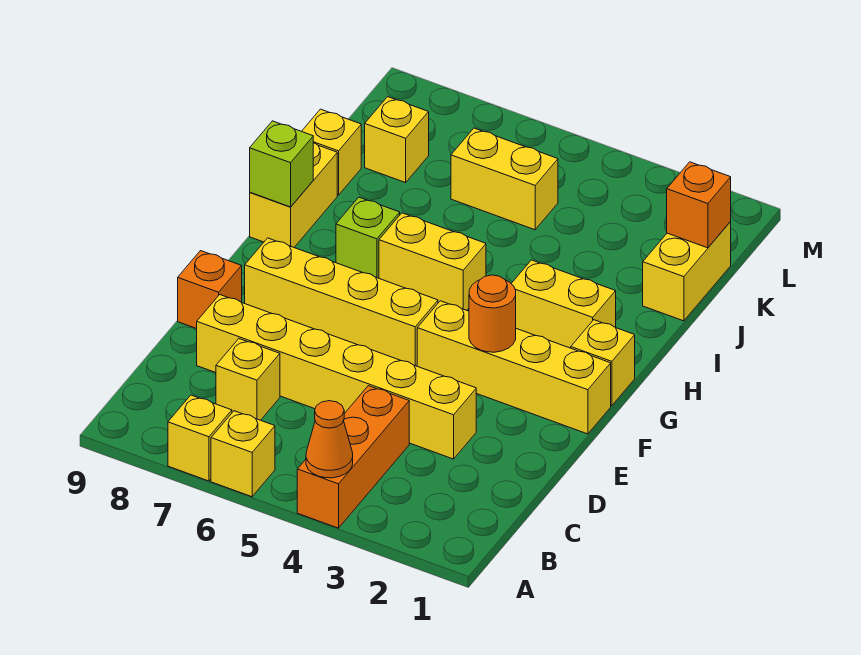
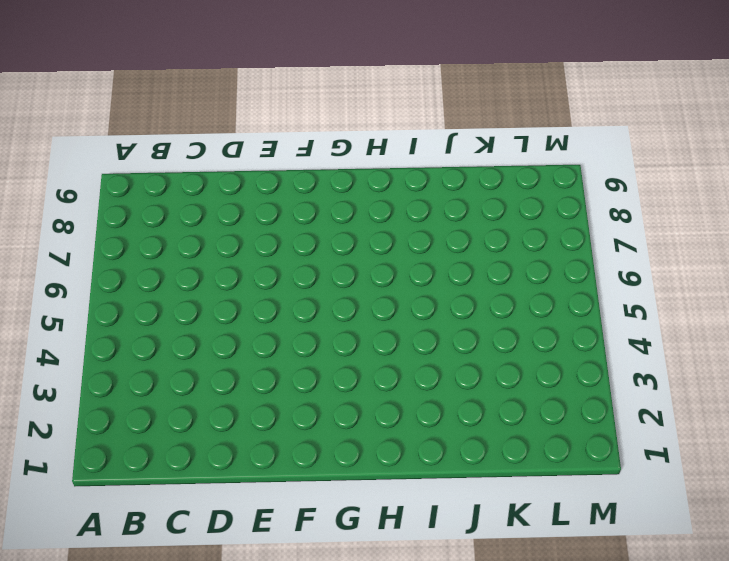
none -> orange 1x3 brick [297,386,409,528]
none -> yellow 1x1 brick [211,411,275,497]
none -> yellow 1x1 brick [168,395,232,481]

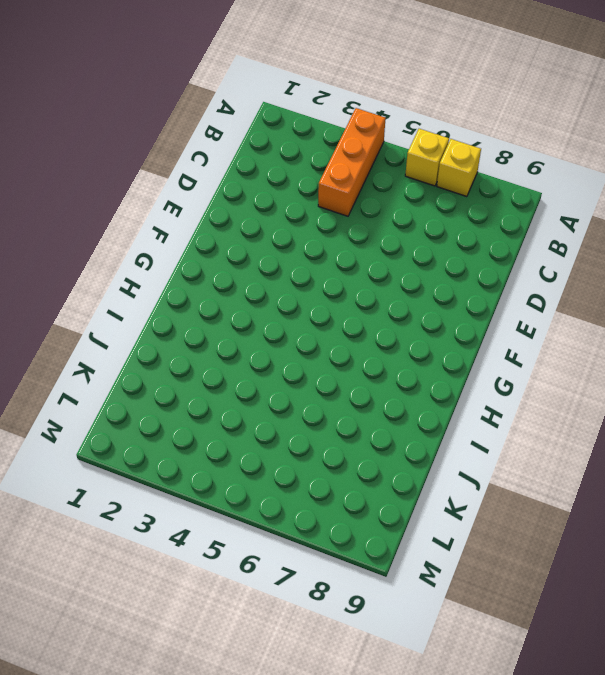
none -> yellow 1x1 brick [216,339,280,420]
none -> yellow 1x6 brick [197,295,476,459]
none -> orange 1x1 brick [178,251,242,329]

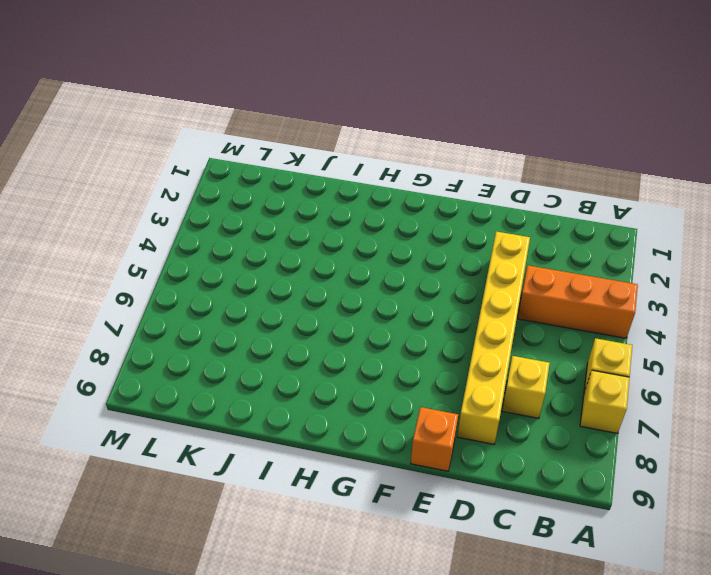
none -> yellow 1x4 brick [417,301,611,434]
none -> yellow 1x4 brick [245,238,438,366]
none -> yellow 1x1 brick [571,320,635,406]

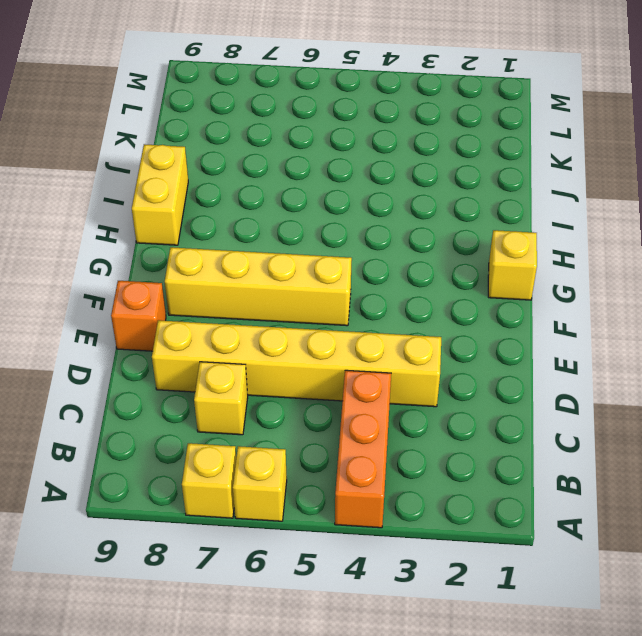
none -> yellow 1x4 brick [417,301,611,434]
none -> yellow 1x2 brick [511,260,616,348]
none -> yellow 1x2 brick [379,213,486,310]

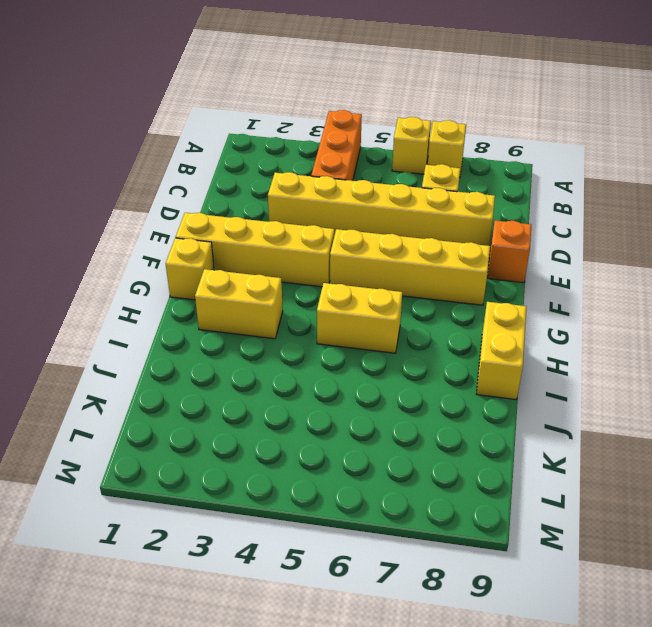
none -> lime 1x1 brick [336,197,400,278]
none -> yellow 1x2 brick [643,222,731,321]
none -> yellow 1x1 brick [302,109,361,195]

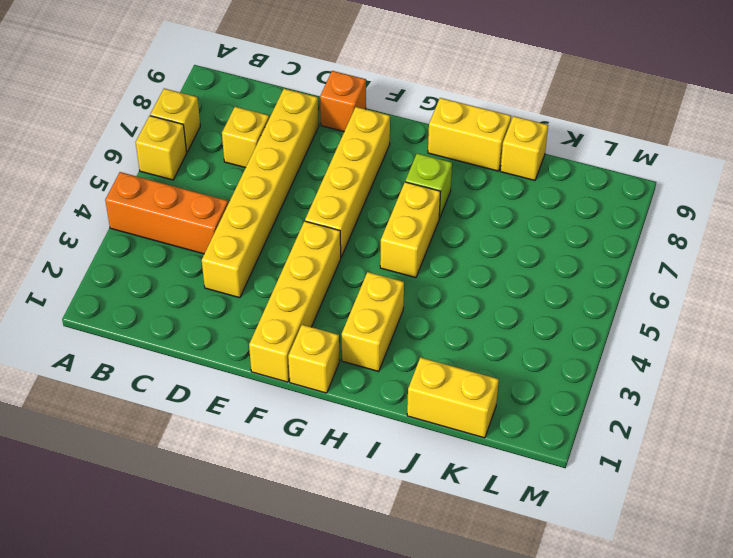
none -> yellow 1x2 brick [451,128,558,230]
none -> yellow 1x1 brick [365,97,429,183]
none -> orange 1x1 cone [306,401,353,478]

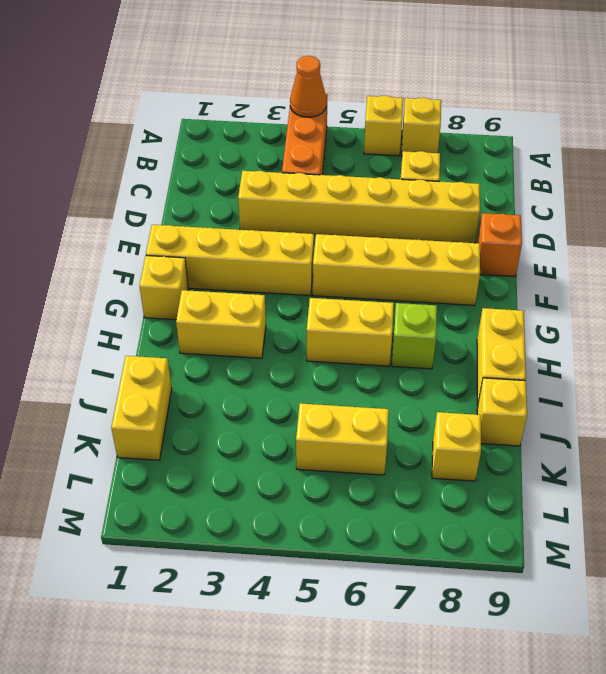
none -> orange 1x1 round brick [469,275,516,352]
none -> lime 1x1 brick [250,121,313,207]
none -> orange 1x1 brick [667,162,731,248]

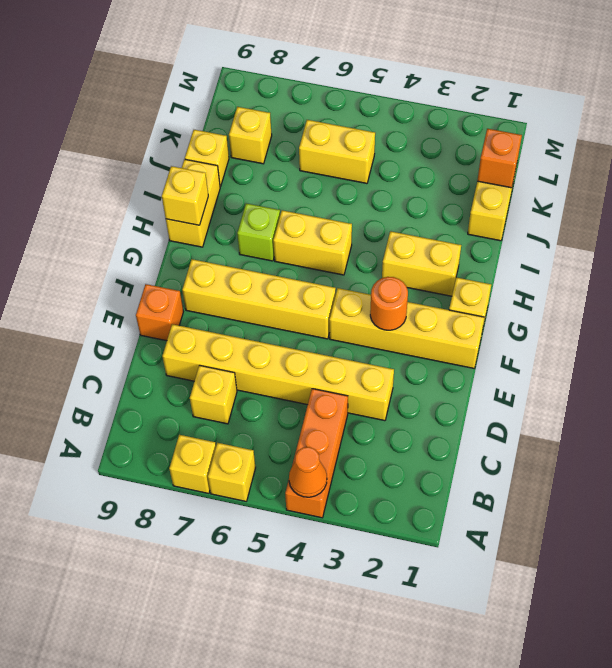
yellow 1x1 brick [162,166,208,225] -> lime 1x1 brick [250,121,313,207]

